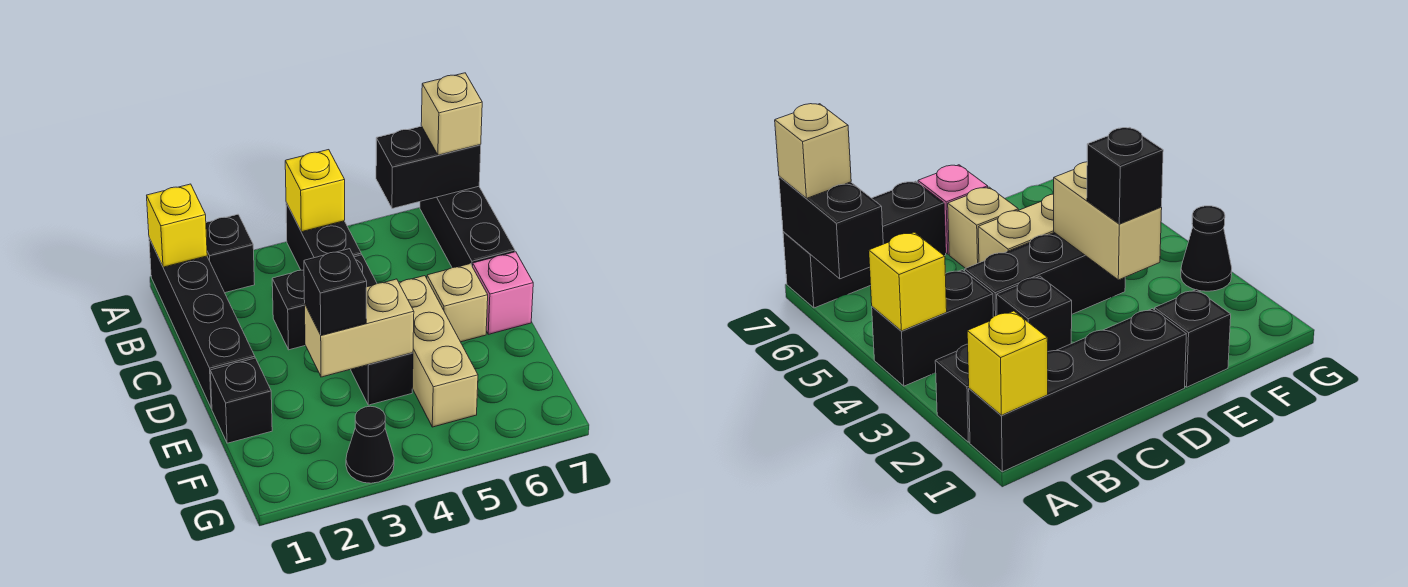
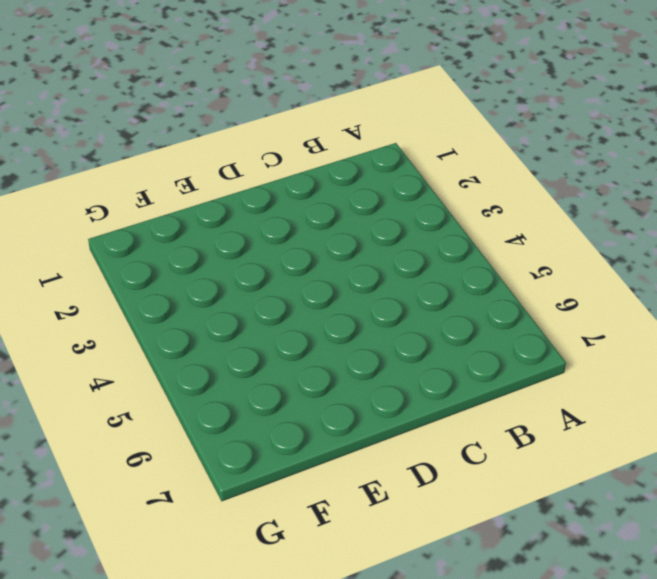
none -> black 1x4 brick [149,238,255,408]
none -> black 1x1 brick [206,214,255,293]
none -> black 1x2 brick [286,203,361,270]

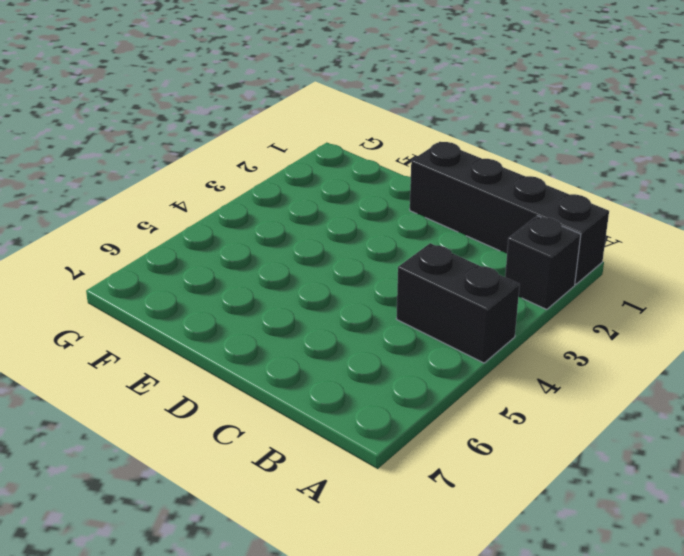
none -> black 1x3 brick [420,186,515,268]
none -> black 1x1 brick [272,270,305,350]
none -> black 1x3 brick [350,255,413,405]

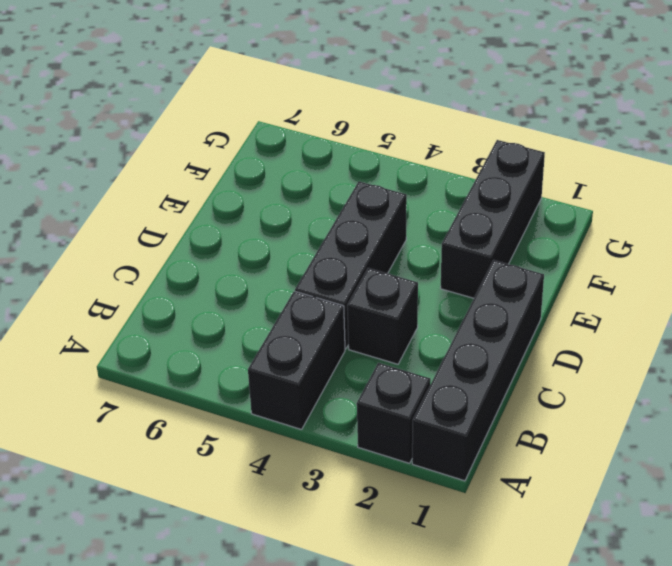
black 1x3 brick [441,140,545,298] -> black 1x3 brick moved to [420,186,515,268]
none -> tan 1x3 brick [399,276,478,427]
none -> tan 1x1 brick [427,264,488,342]
none -> pink 1x1 brick [473,252,533,334]

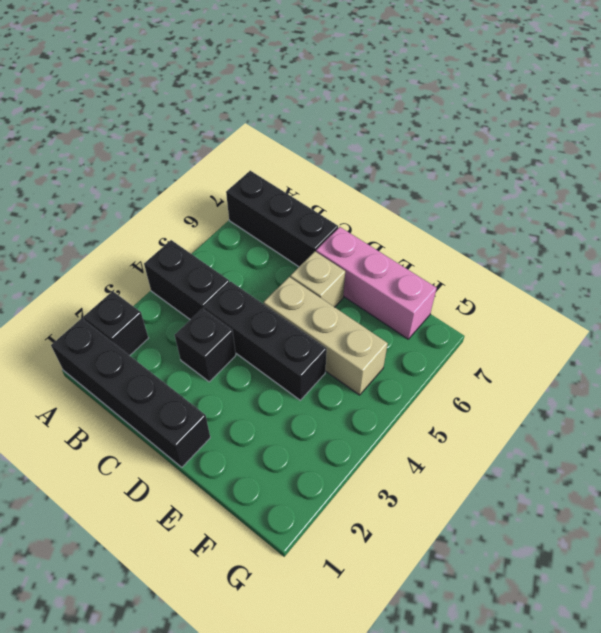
pink 1x3 brick [316,227,437,339] -> pink 1x1 brick [473,252,533,334]
none -> black 1x1 brick [210,358,272,443]
none -> black 1x1 cone [346,406,394,483]
none -> yellow 1x1 brick [147,184,207,267]

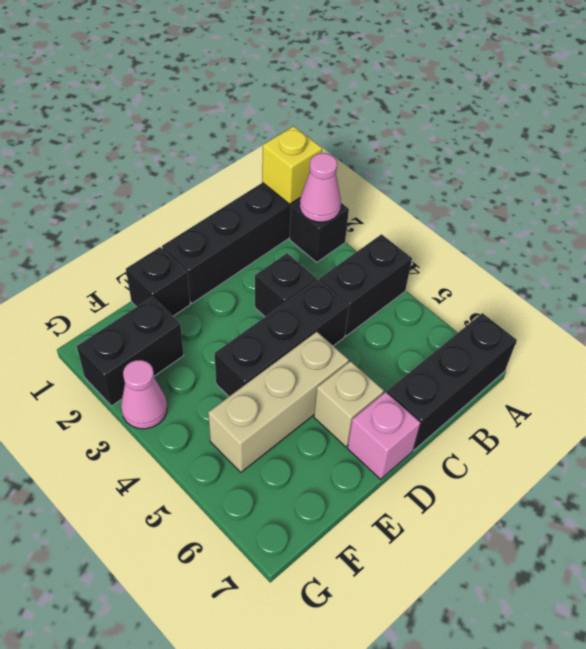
pink 1x1 cone [300,153,341,222] -> none
black 1x2 brick [77,297,184,406] -> black 1x2 brick turned to [376,126,481,209]
pink 1x1 cone [121,360,167,429] -> black 1x1 cone [346,406,394,483]
none -> yellow 1x1 brick [285,150,345,232]
none -> tan 1x2 brick [305,279,414,377]
none -> tan 1x1 brick [421,73,482,155]

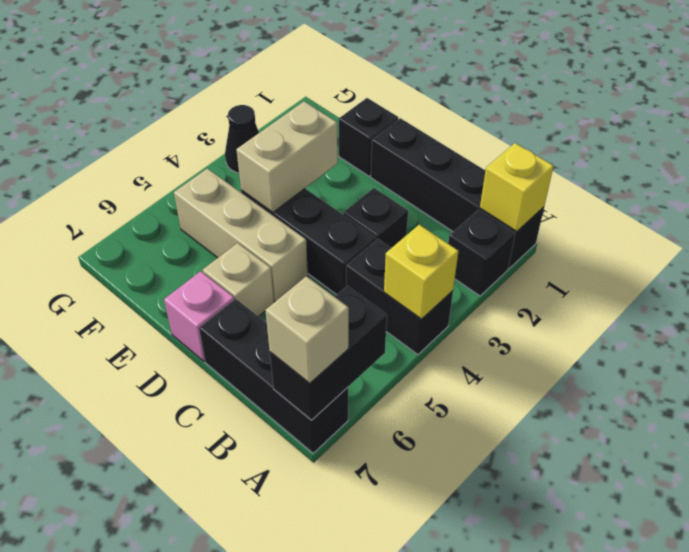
none -> black 1x1 brick [304,249,367,335]

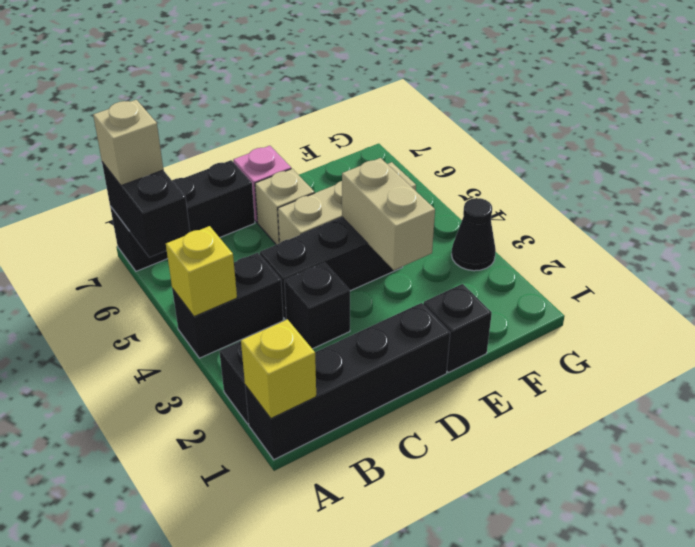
none -> black 1x1 brick [304,249,367,335]

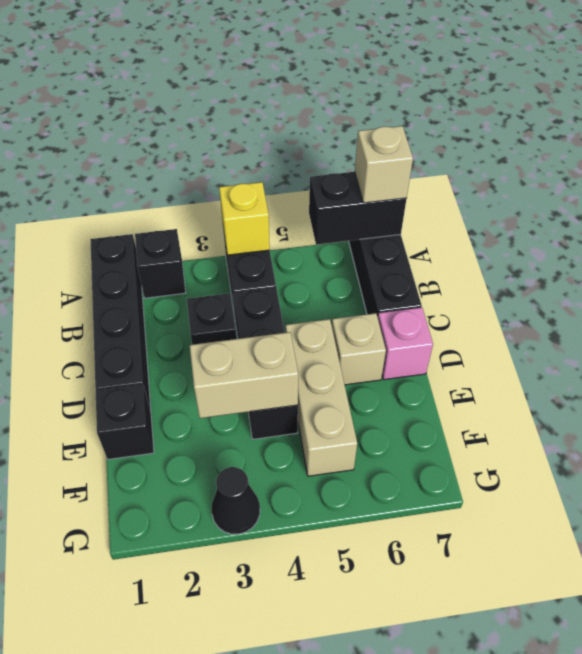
none -> yellow 1x1 brick [147,184,207,267]
none -> black 1x1 brick [304,249,367,335]

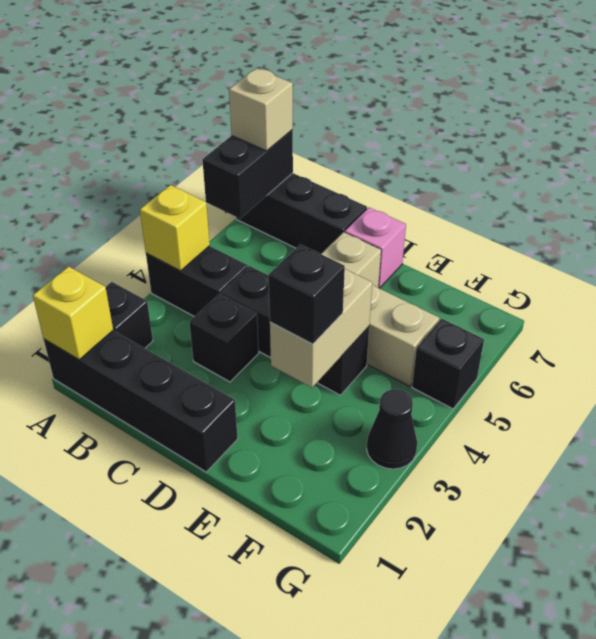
black 1x1 brick [412,319,484,409] -> black 1x1 brick moved to [210,358,272,443]

